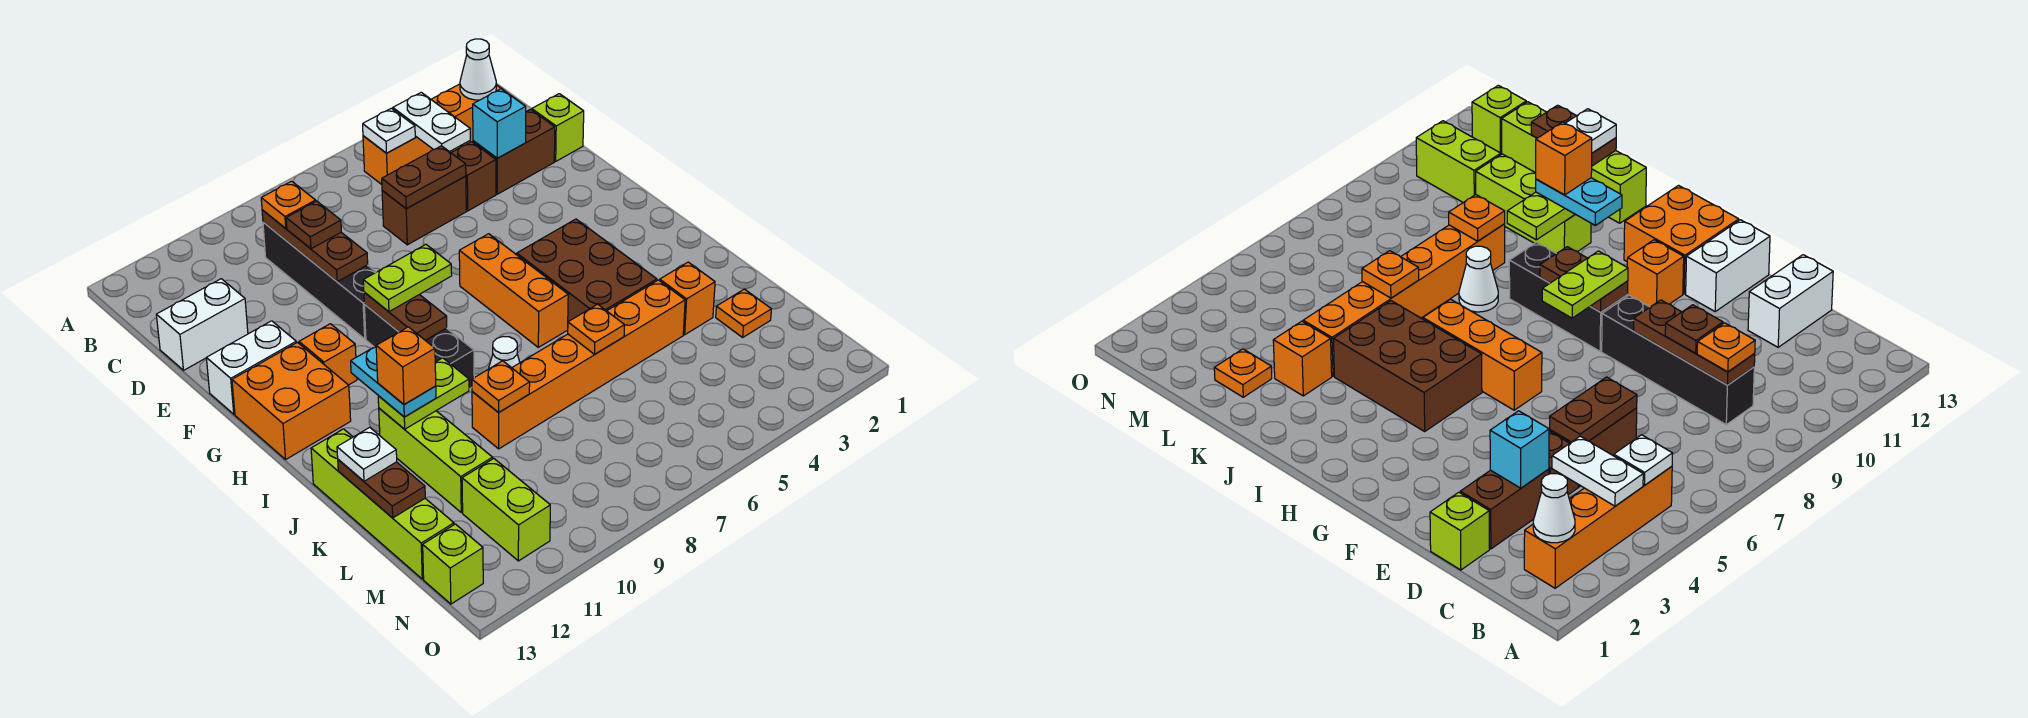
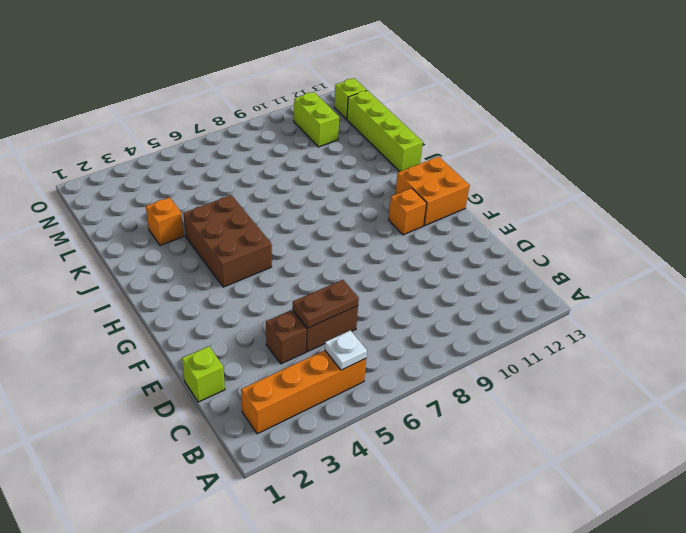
none -> black 1x4 brick [263,222,376,339]
none -> brown 1x2 brick [473,109,555,194]
none -> white 1x2 brick [156,279,248,370]
none -> white 1x2 brick [206,321,296,414]

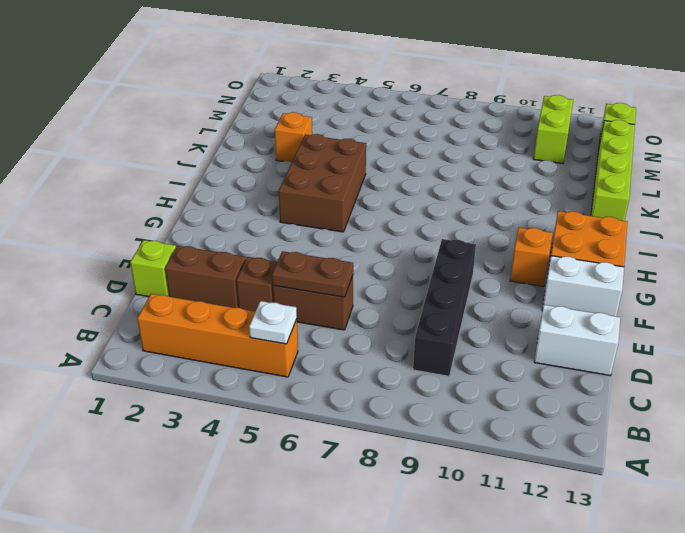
none -> orange 1x3 brick [459,234,568,347]
none -> black 1x3 brick [364,305,474,389]
none -> white 1x1 cone [489,337,520,369]
none -> lime 1x3 brick [379,408,493,512]

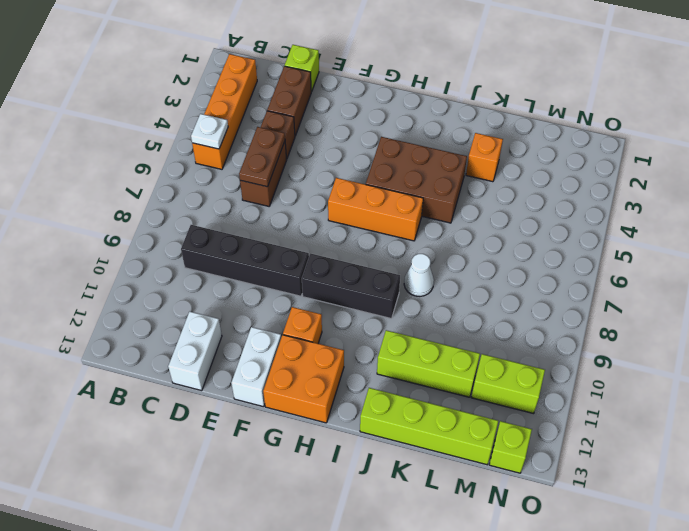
none -> orange 1x6 brick [472,280,685,449]
none -> orange 1x1 plate [716,289,771,337]
none -> white 1x1 cone [460,39,496,100]
none -> white 1x2 plate [393,92,470,152]

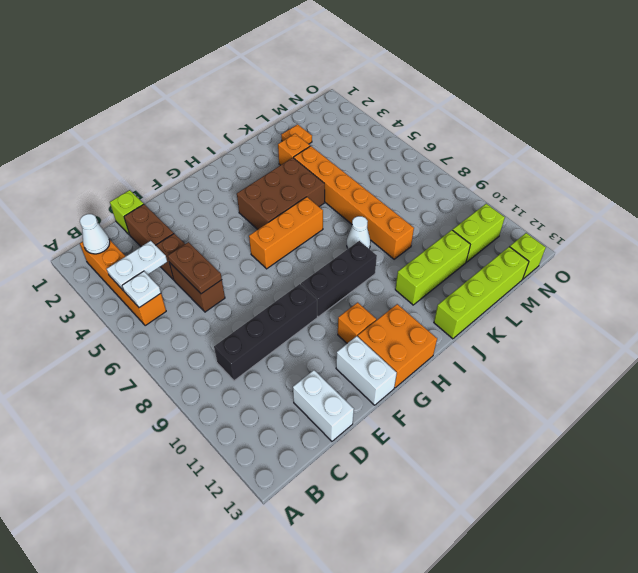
none -> brown 1x3 plate [262,210,368,282]
none -> cyan 1x1 brick [473,89,526,158]
none -> brown 1x2 plate [364,292,447,340]
none -> lime 1x2 plate [378,358,469,429]

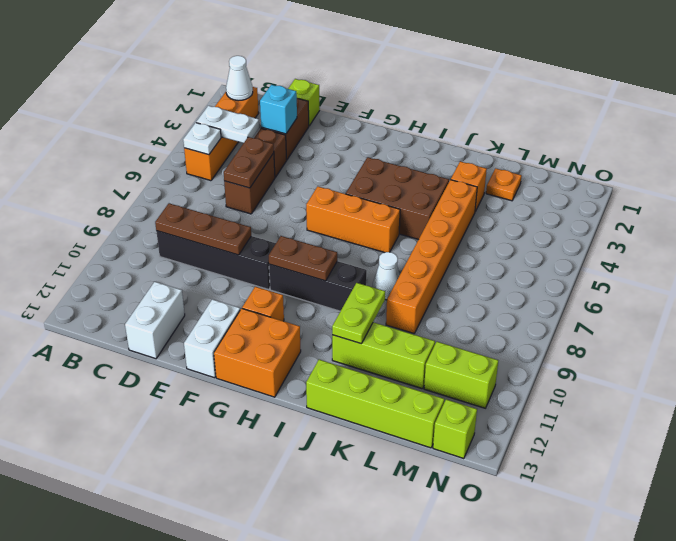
none -> orange 1x1 plate [568,304,625,354]
none -> orange 1x1 plate [472,361,530,413]
none -> brown 1x2 plate [338,459,425,518]
none -> orange 1x1 plate [261,181,316,228]

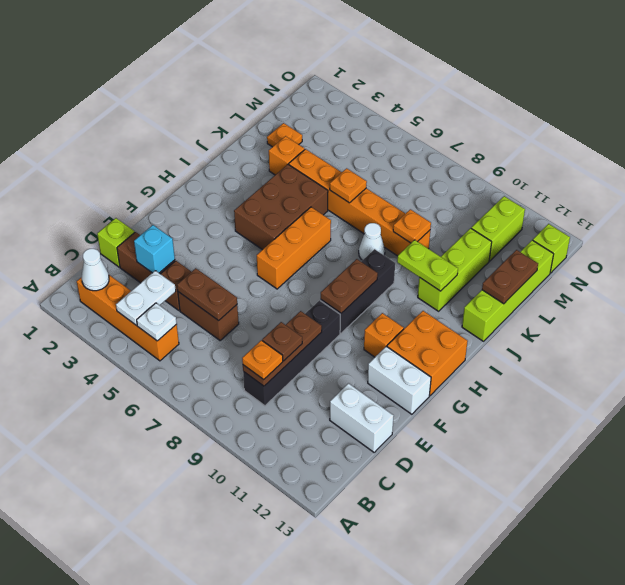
none -> lime 1x2 plate [363,245,452,312]
none -> cyan 1x2 plate [351,346,436,417]
none -> white 1x1 plate [337,427,397,481]
none -> orange 1x1 brick [376,327,436,404]

